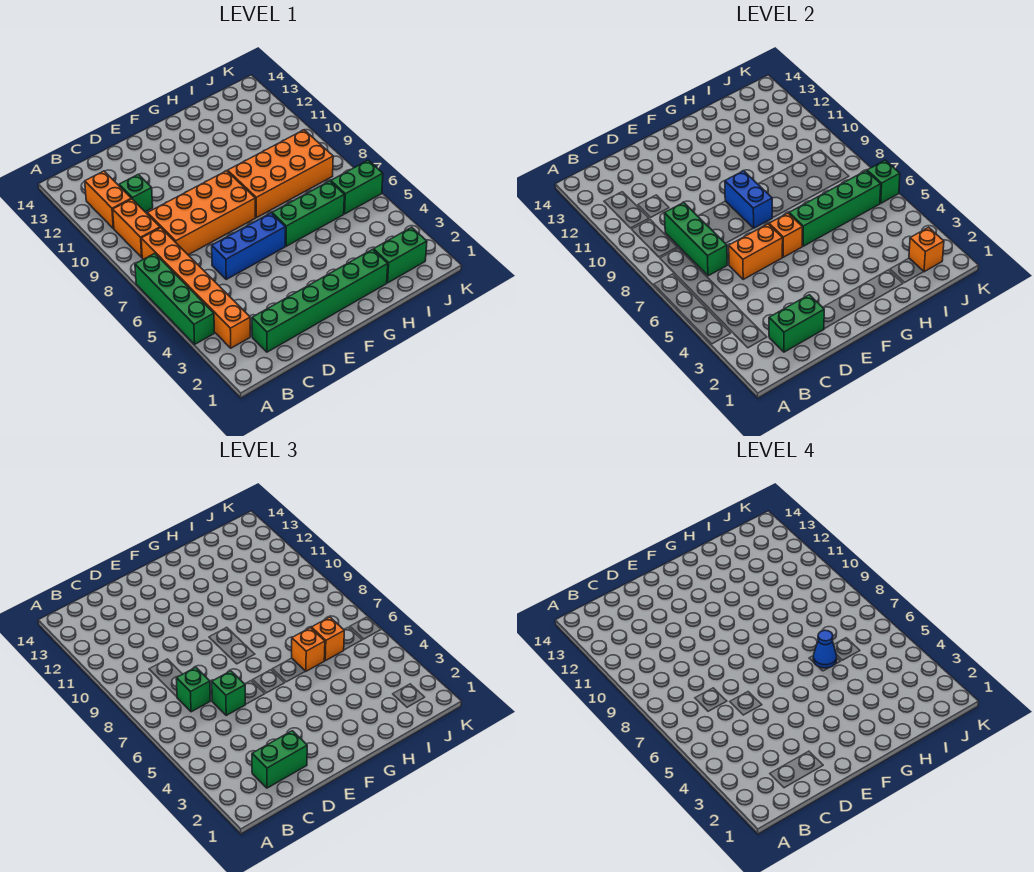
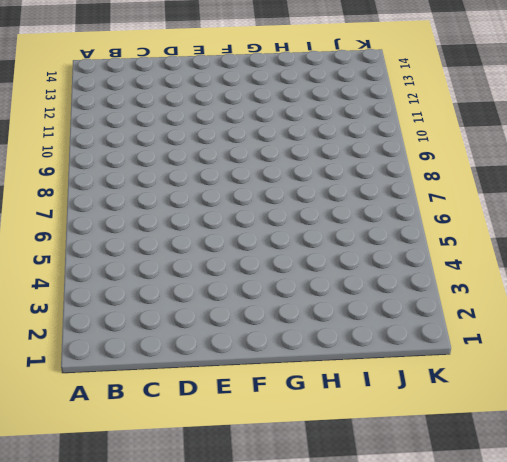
none -> green 1x4 brick [135,253,214,344]
none -> orange 1x6 brick [141,228,250,348]
none -> orange 1x2 brick [113,199,160,257]

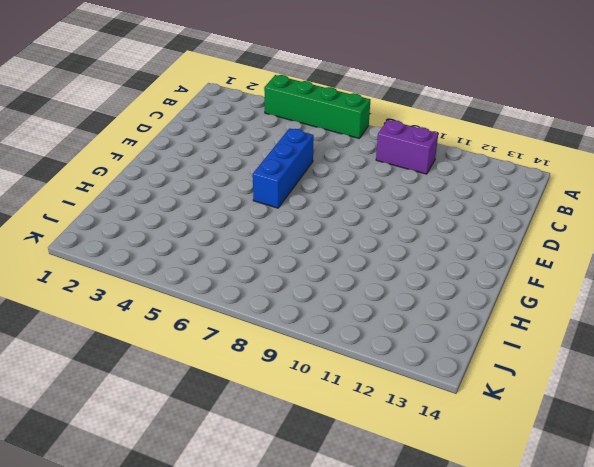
purple 1x2 brick [376,120,438,174] -> orange 1x2 brick [113,199,160,257]
none -> orange 1x6 brick [141,228,250,348]
none -> orange 1x2 brick [85,171,131,228]
none -> green 1x6 brick [252,249,388,352]

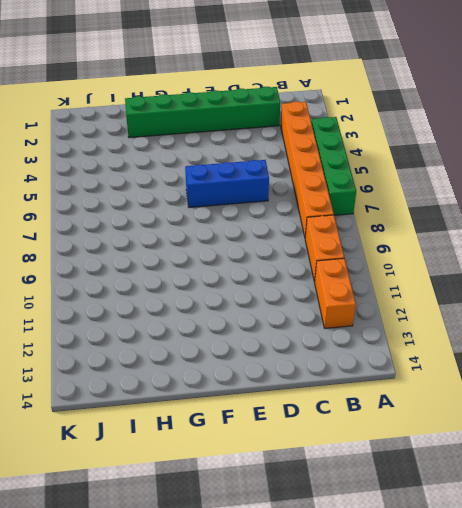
none -> orange 2x4 brick [147,171,255,255]
none -> green 1x1 brick [119,174,153,212]
none -> green 1x3 brick [272,181,344,246]

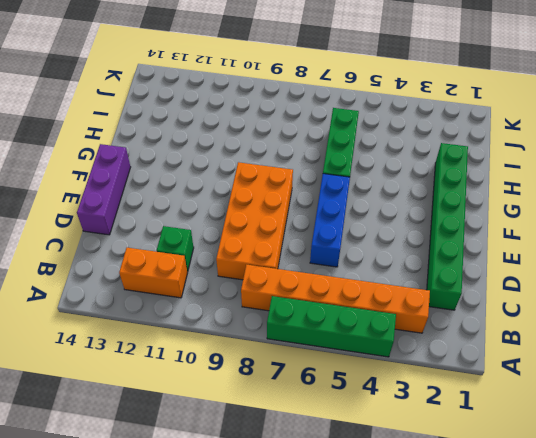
purple 1x3 brick [77,144,131,235] -> none
none -> orange 1x2 brick [113,199,160,257]
none -> orange 2x4 brick [228,130,333,218]
none -> green 1x2 brick [374,227,427,283]

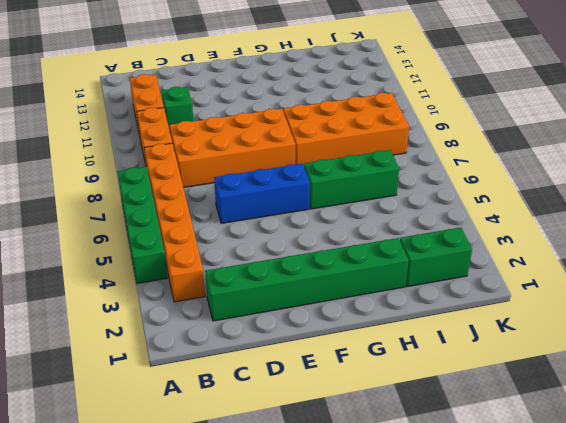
none -> green 1x2 brick [331,160,383,214]
none -> green 1x2 brick [769,295,824,352]
none -> green 1x3 brick [664,202,727,276]

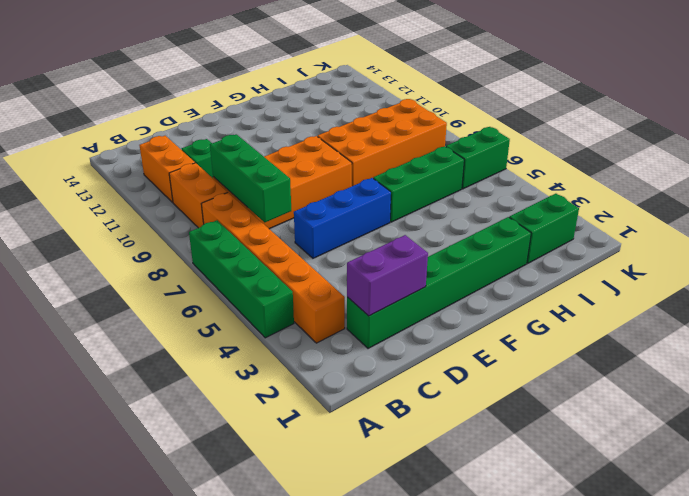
purple 1x2 brick [347,235,428,316] -> green 1x2 brick [769,295,824,352]
none -> orange 1x2 brick [729,224,783,279]
none -> orange 1x1 brick [769,213,803,257]
none -> blue 1x2 brick [725,171,772,228]

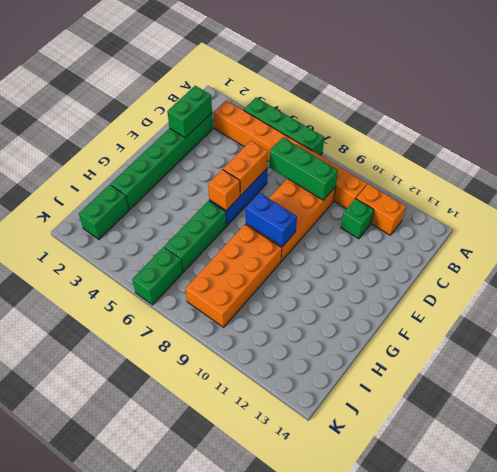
none -> green 1x4 brick [789,171,881,246]
none -> orange 1x1 brick [909,227,944,272]
none -> green 1x1 brick [867,160,900,203]

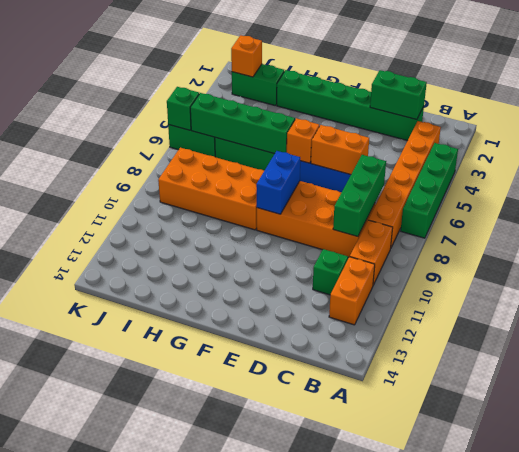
none -> green 1x2 brick [252,731,307,788]
none -> green 1x1 brick [176,667,210,712]
none -> green 1x1 brick [212,671,245,715]

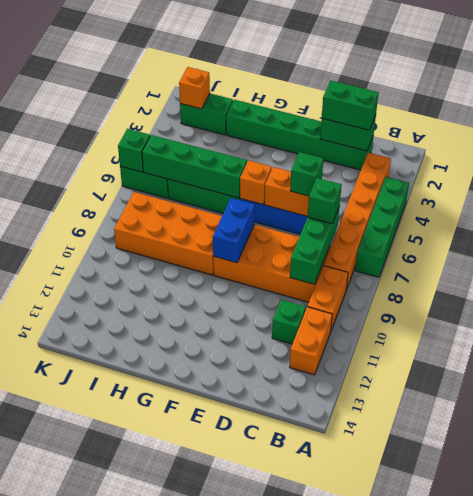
none -> orange 1x1 brick [292,628,325,671]
none -> orange 1x1 brick [311,617,344,661]
none -> blue 1x1 cone [813,630,837,668]

